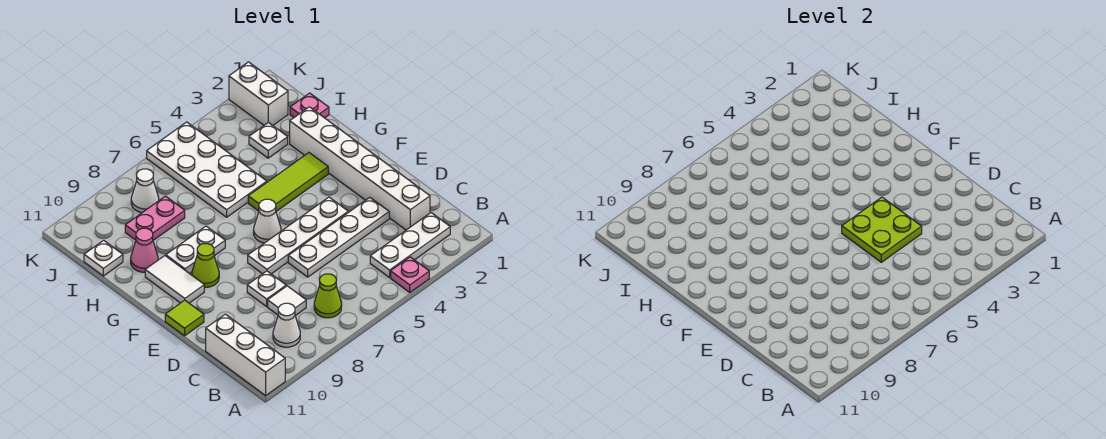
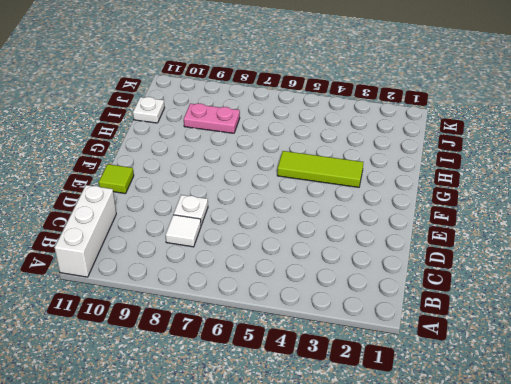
none -> pink 1x1 plate [391,257,429,292]
none -> white 1x3 plate [370,213,450,278]
none -> lime 1x1 cone [314,274,342,318]

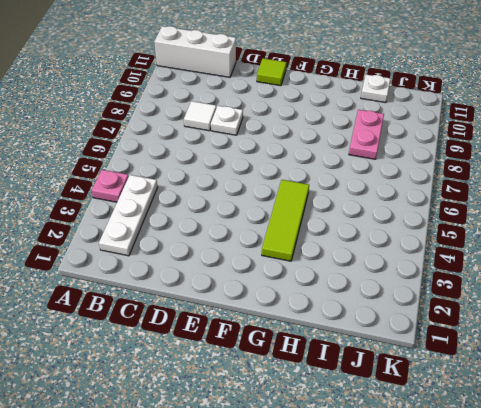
none -> lime 1x1 cone [314,274,342,318]
none -> white 1x1 cone [273,303,300,347]
none -> white 1x6 brick [290,107,430,230]

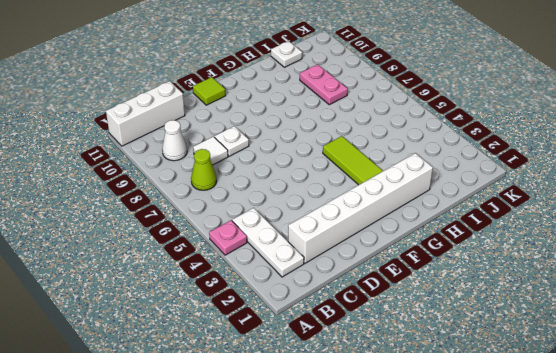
none -> white 1x4 plate [288,197,389,277]
none -> white 1x4 plate [248,197,348,274]
none -> white 1x1 cone [254,199,281,243]

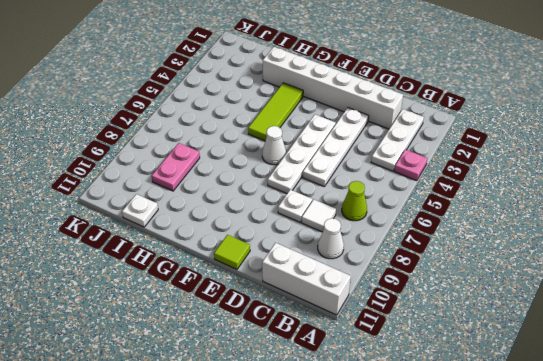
none -> lime 1x1 cone [192,244,219,287]
none -> white 1x2 tile [145,256,204,303]
none -> white 1x2 plate [166,226,225,274]

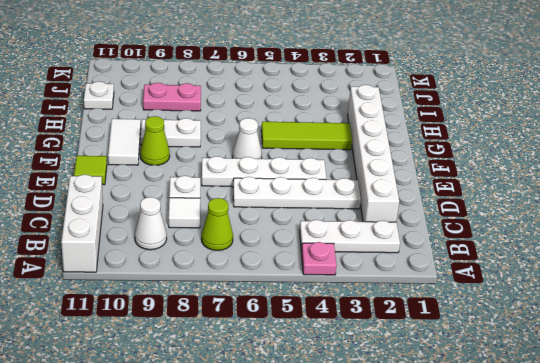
none -> white 2x4 plate [147,122,267,217]
none -> pink 1x1 cone [131,228,158,272]
none -> pink 1x1 plate [290,93,329,118]

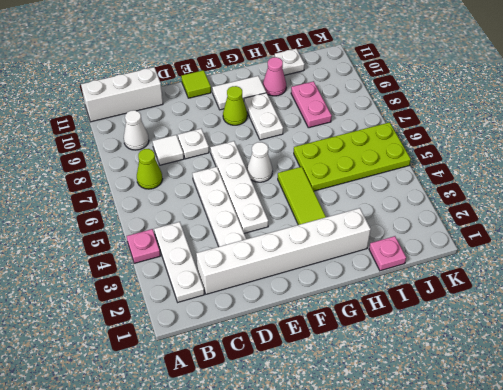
lime 2x4 plate [294,122,411,191] -> white 2x4 plate [147,122,267,217]
none -> white 1x1 plate [249,122,288,158]
none -> white 1x2 brick [229,62,288,125]
none -> white 1x1 cone [131,169,159,213]

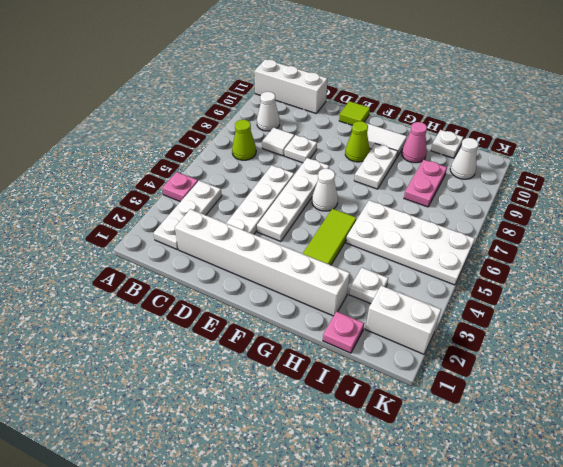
white 1x1 cone [450,138,478,179] -> white 1x1 cone moved to [131,169,159,213]
none -> lime 2x2 plate [842,197,922,262]

